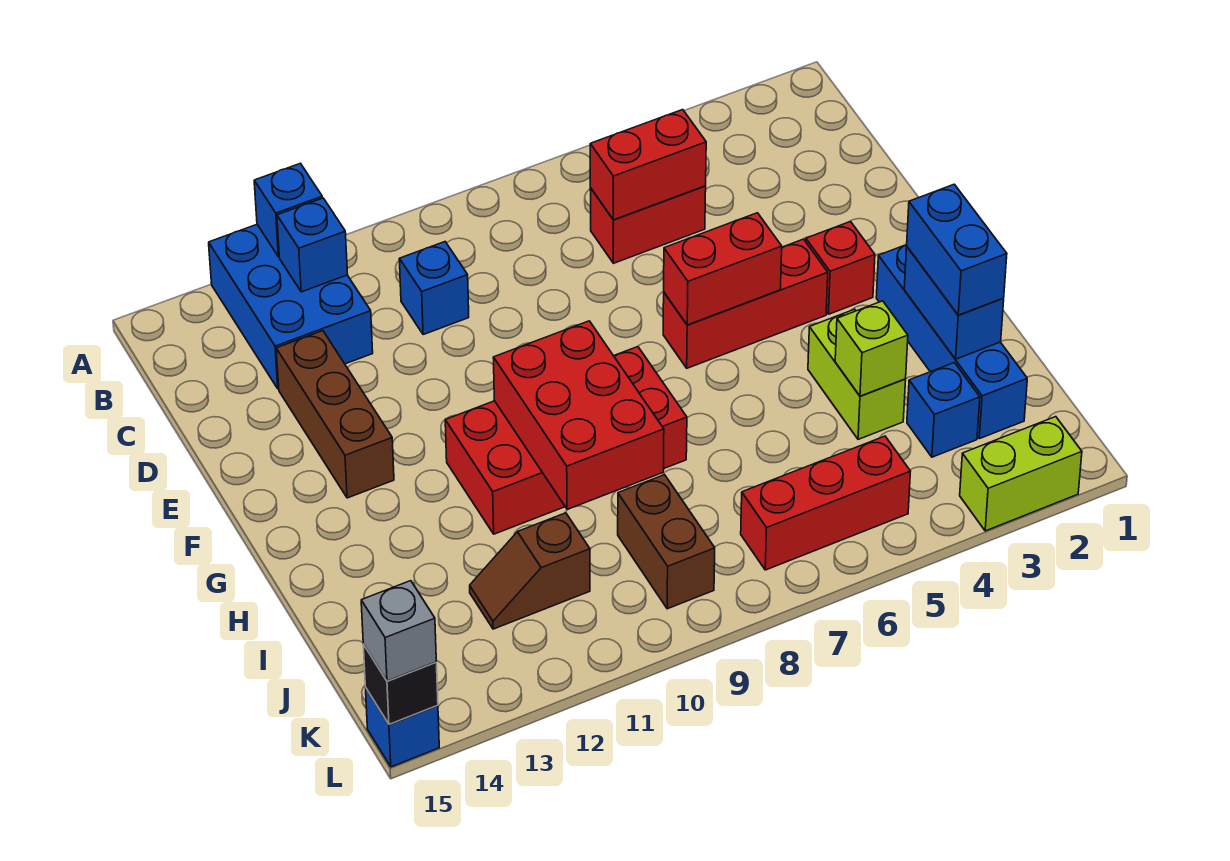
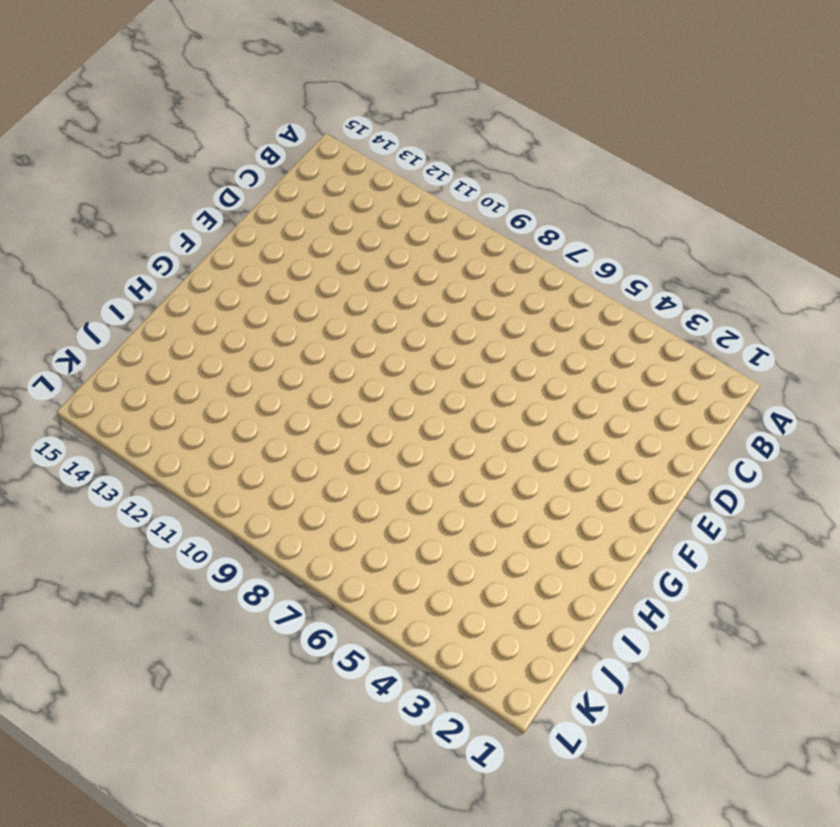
none -> blue 2x3 brick [209,225,373,389]
none -> red 1x2 brick [590,186,706,263]
none -> blue 1x1 brick [399,242,469,335]

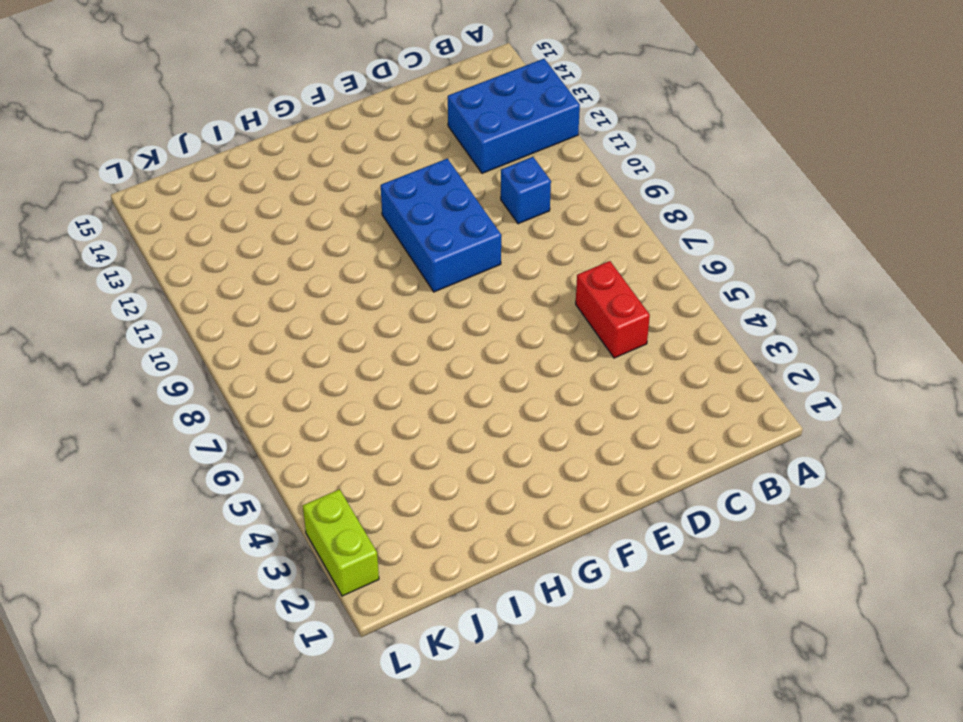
blue 2x3 brick [381,159,501,292] -> none
none -> brown 1x3 brick [276,331,394,498]
none -> red 1x1 brick [806,221,875,314]
none -> red 1x3 brick [663,239,828,368]

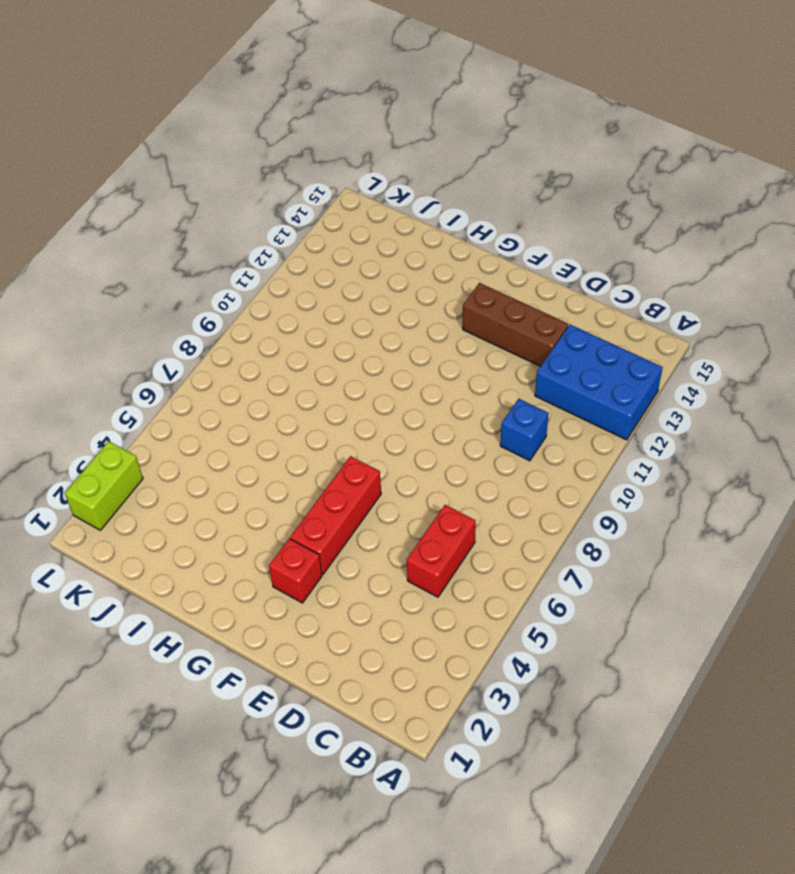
none -> blue 1x4 brick [876,245,1027,439]
none -> red 2x4 brick [445,347,687,534]
none -> lime 1x2 brick [808,309,906,439]

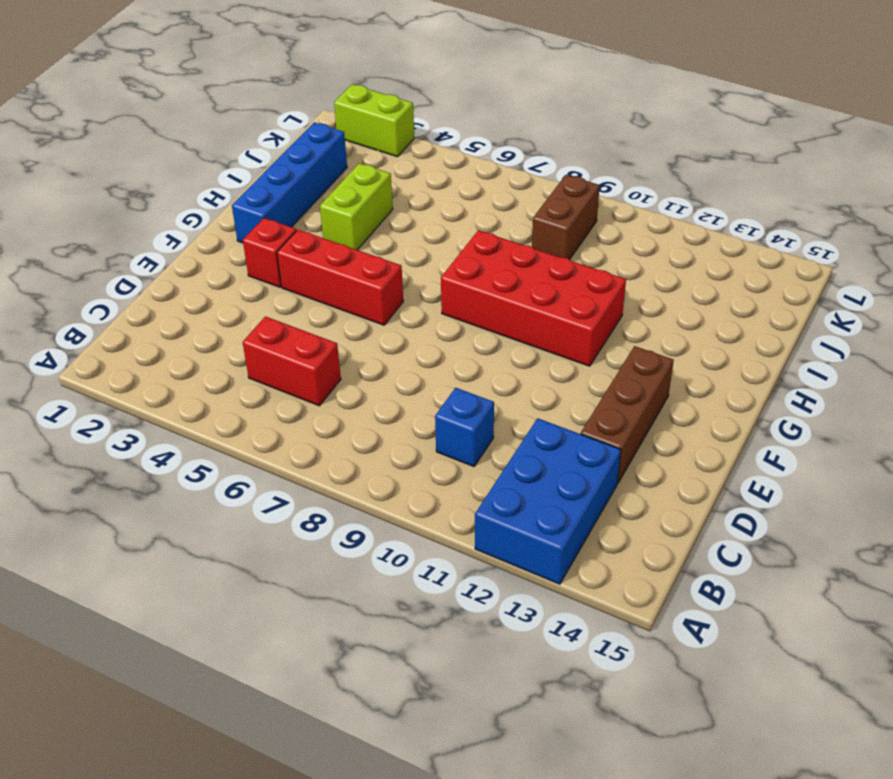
none -> blue 1x1 brick [907,363,980,457]
none -> brown 1x2 slope [470,513,590,629]
none -> red 1x3 brick [741,436,911,570]

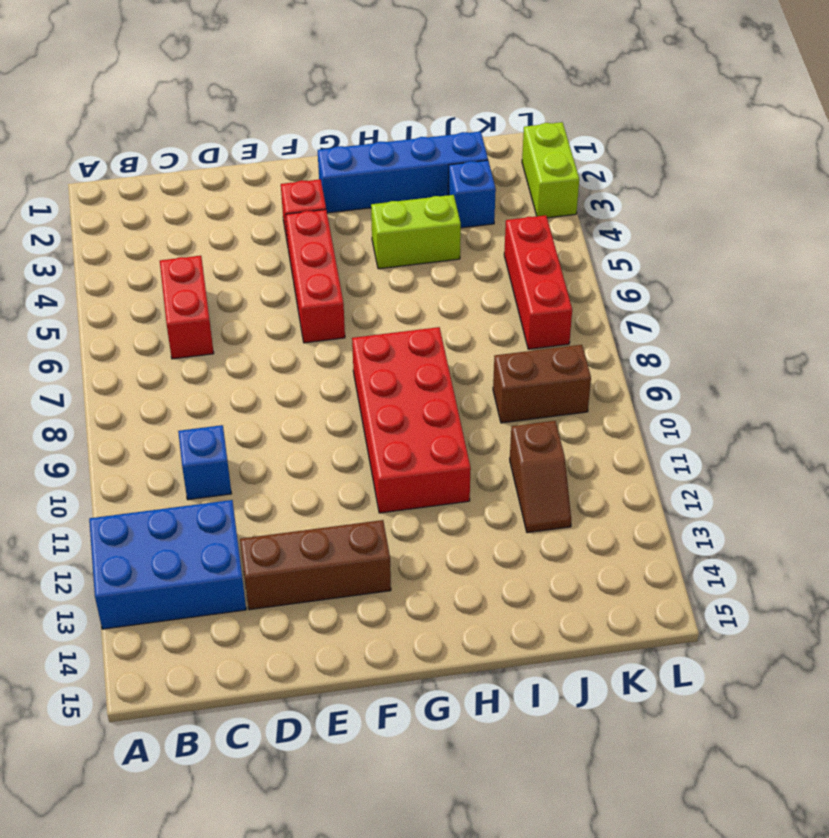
none -> blue 1x1 brick [366,689,439,767]
none -> blue 1x1 brick [254,163,322,257]
none -> blue 1x1 brick [277,198,348,292]

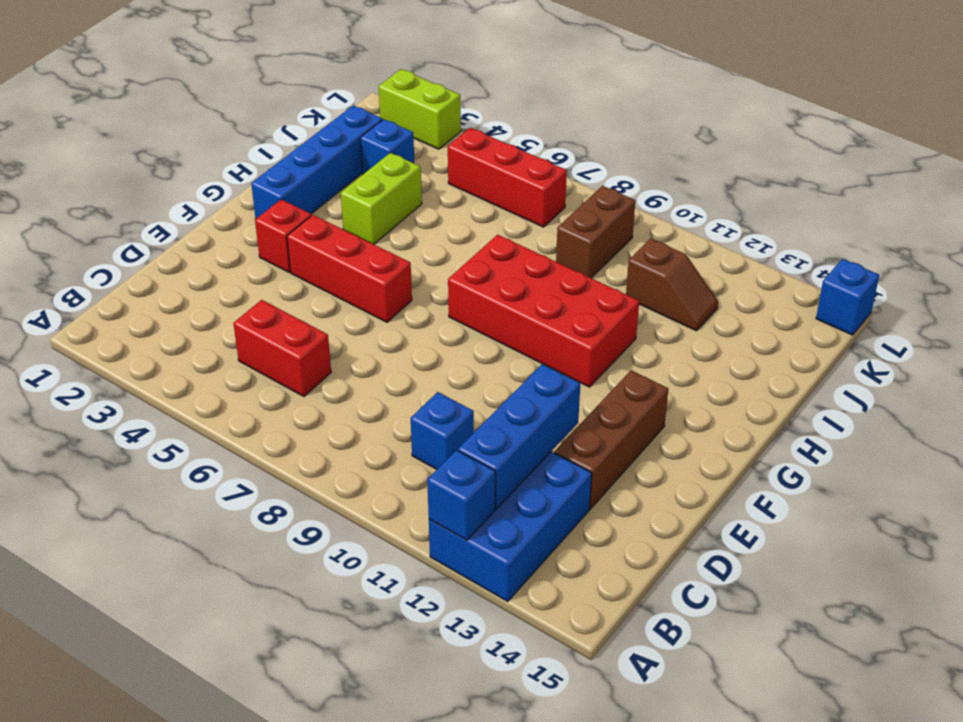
blue 1x3 brick [458,364,580,509] -> blue 1x1 brick [277,198,348,292]
none -> red 1x2 brick [590,110,706,220]
none -> red 1x2 brick [664,213,782,325]
none -> red 2x3 brick [493,321,664,509]

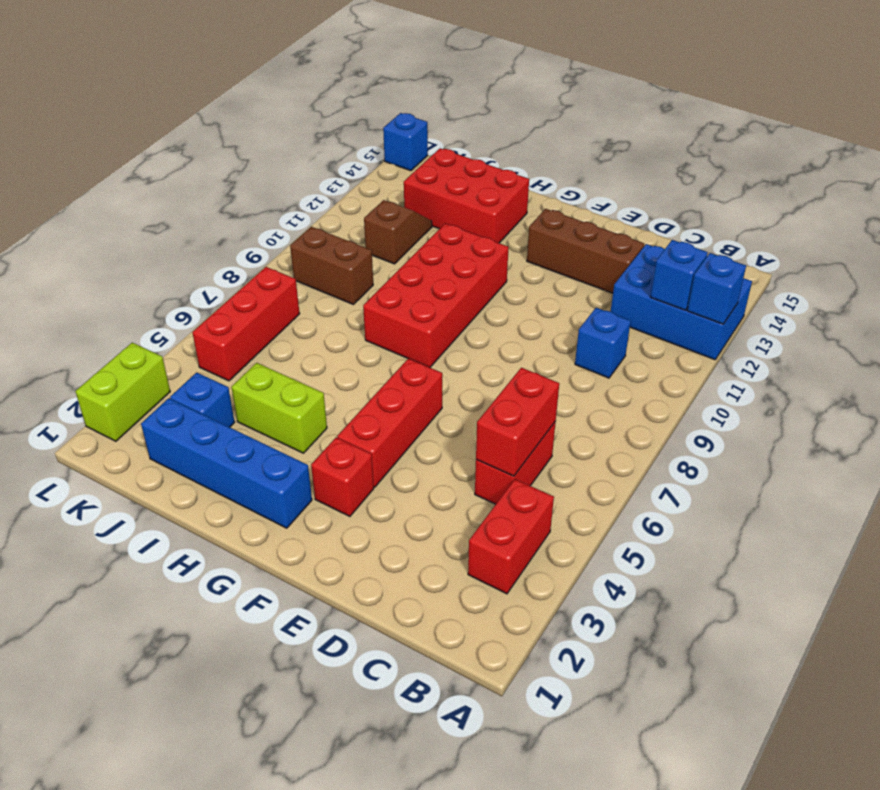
red 1x2 brick [468,479,554,594] -> red 1x2 brick moved to [664,213,782,325]
red 2x3 brick [404,148,529,243] -> red 2x3 brick moved to [493,321,664,509]
none -> blue 1x2 brick [904,247,1004,359]
none -> lime 1x1 brick [835,301,908,396]
none -> black 1x1 brick [363,644,438,724]

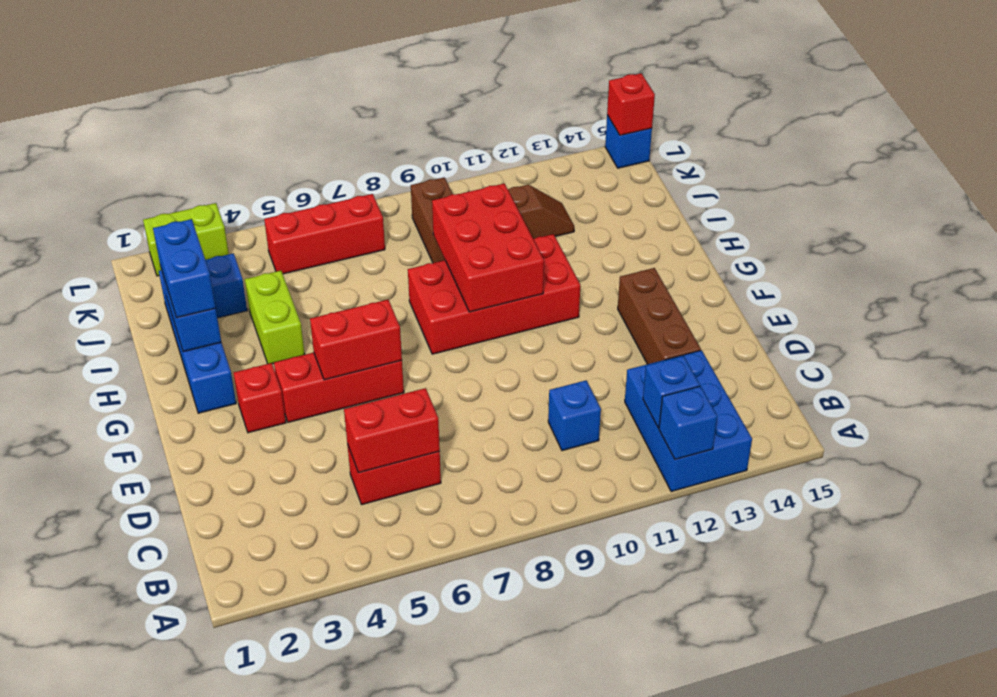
red 1x1 brick [607,73,655,135] -> black 1x1 brick [363,644,438,724]
none -> lime 1x1 brick [835,301,908,396]
none -> grey 1x1 brick [361,581,436,681]

